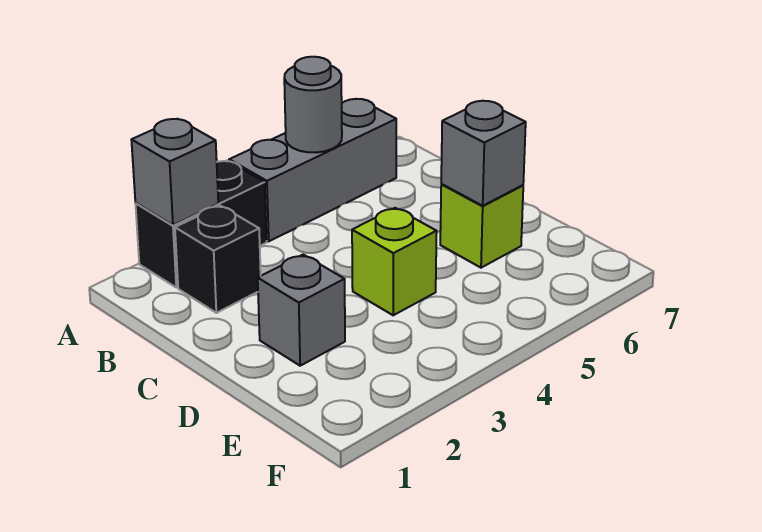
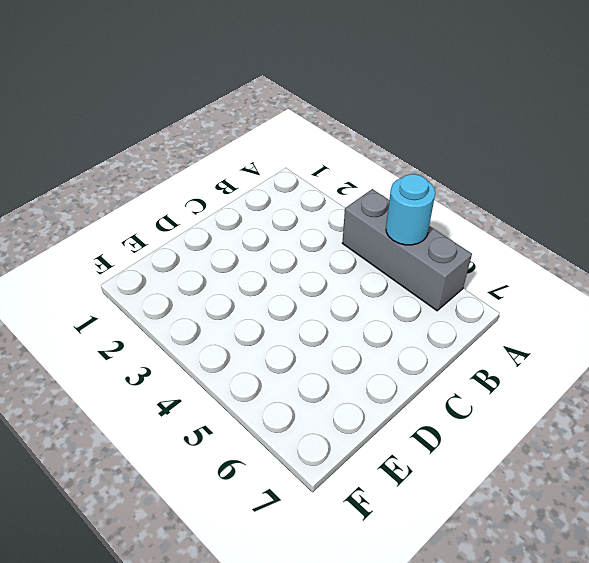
cyan 1x1 round brick [386,174,435,245] -> grey 1x1 round brick [284,57,342,153]
none -> black 1x2 brick [135,161,267,288]
none -> black 1x1 brick [175,206,261,313]

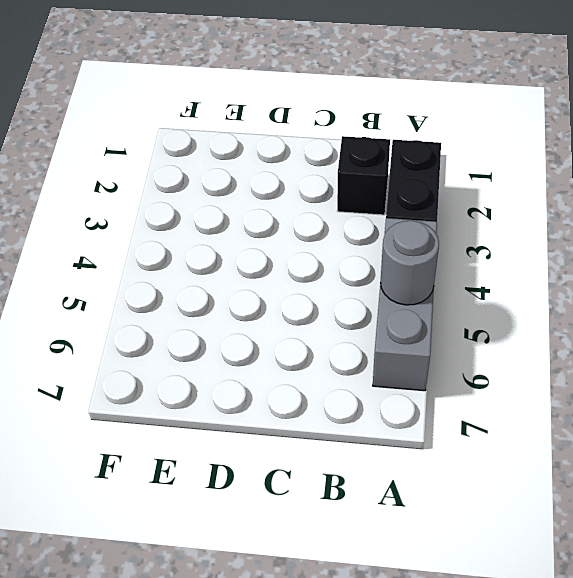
none -> grey 1x1 brick [258,255,345,366]
none -> lime 1x1 brick [352,208,437,315]

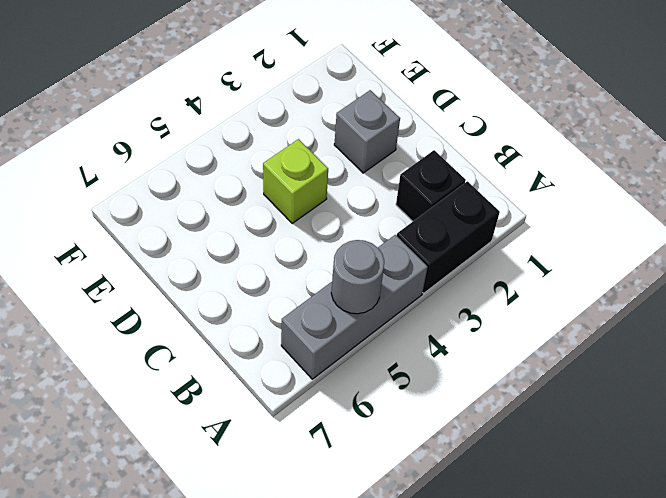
none -> lime 1x1 brick [440,184,523,268]
none -> grey 1x1 brick [131,119,218,225]

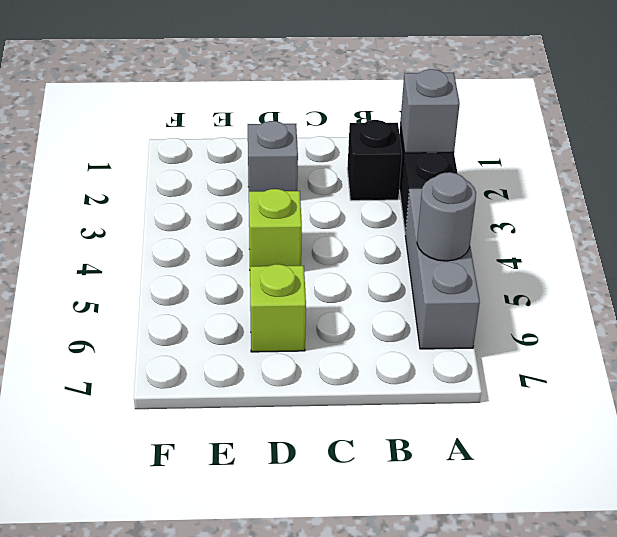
none -> grey 1x1 brick [441,101,526,206]

